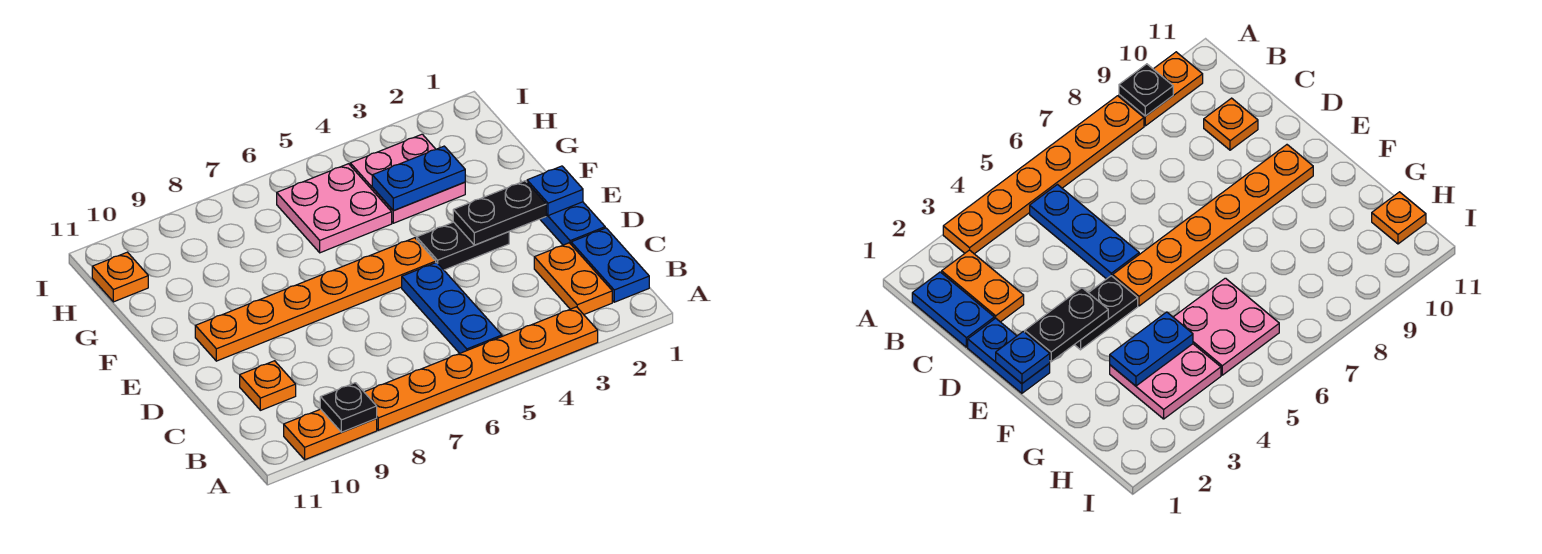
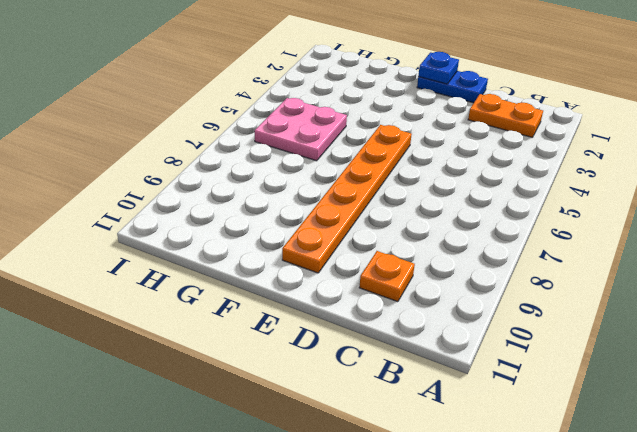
none -> orange 1x6 plate [364,307,598,430]
none -> orange 1x2 plate [284,409,377,460]
none -> blue 1x2 plate [571,228,649,302]

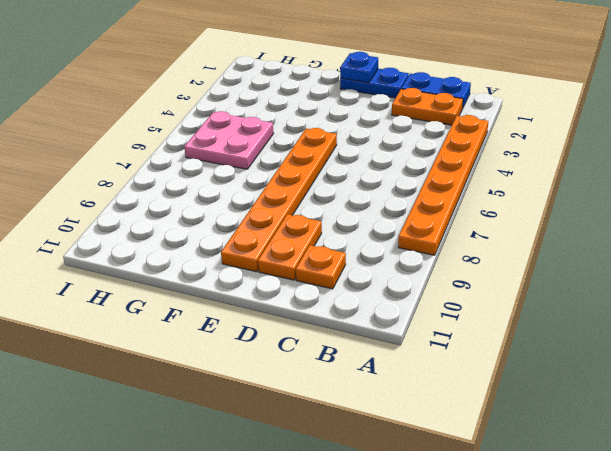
orange 1x2 plate [258,214,322,280] -> orange 1x2 plate moved to [284,409,377,460]
none -> blue 1x3 plate [402,262,502,353]
none -> black 1x2 plate [417,222,509,270]
none -> pink 2x2 plate [350,134,465,223]

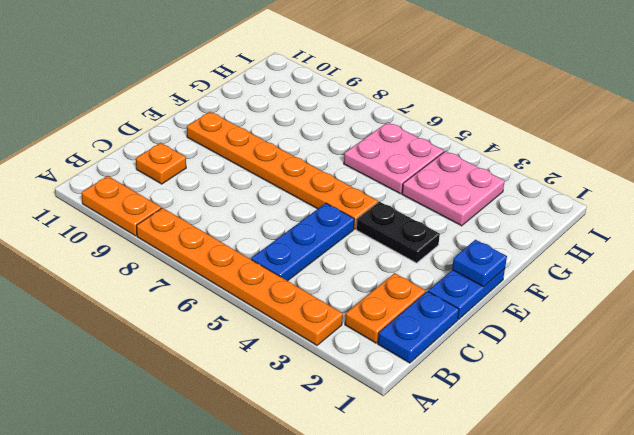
none -> orange 1x1 plate [92,252,148,302]
none -> black 1x1 plate [320,383,377,432]
none -> black 1x2 plate [453,181,546,245]

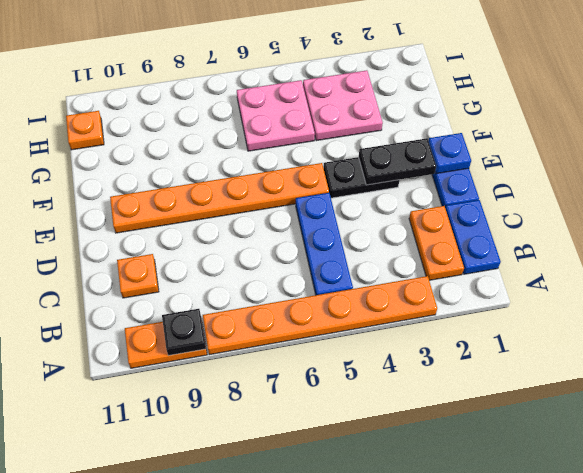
none -> blue 1x2 plate [372,146,465,211]

